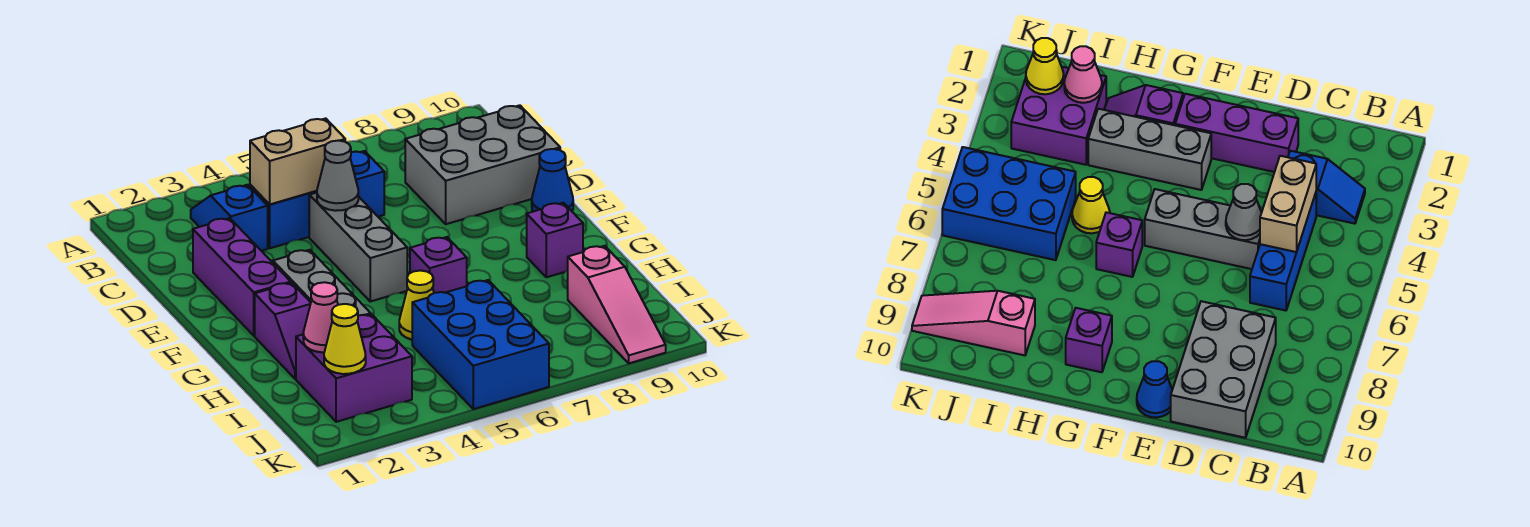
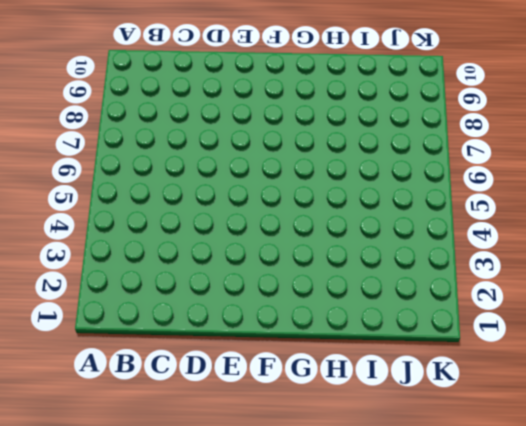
none -> blue 1x2 slope [191,185,268,251]
none -> blue 1x3 brick [250,151,384,248]
none -> grey 2x3 brick [405,105,560,224]

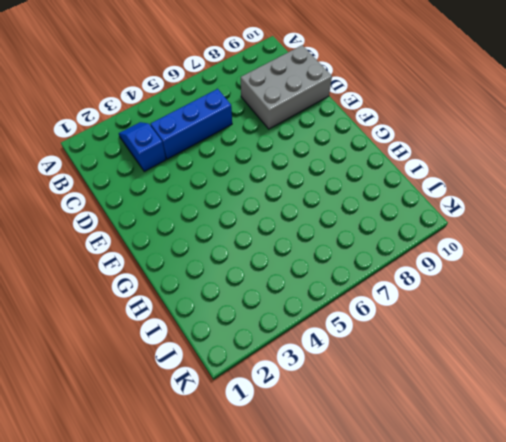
none -> purple 1x3 brick [193,218,291,336]
none -> grey 1x3 brick [309,193,407,301]
none -> blue 1x1 cone [532,149,573,212]

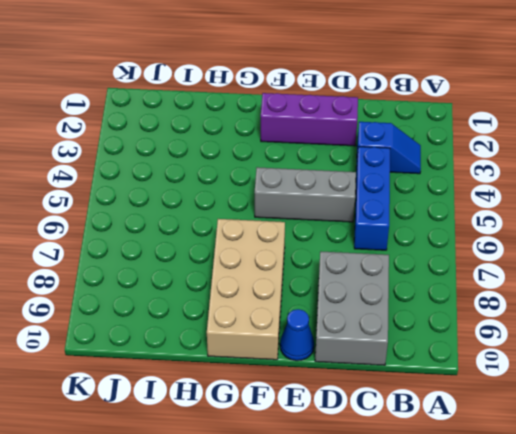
tan 2x4 brick [207,219,285,360] -> purple 1x1 brick [527,203,583,277]
none -> grey 1x3 brick [273,250,371,315]
none -> purple 1x2 slope [255,283,311,379]
none -> purple 1x1 brick [410,237,467,293]

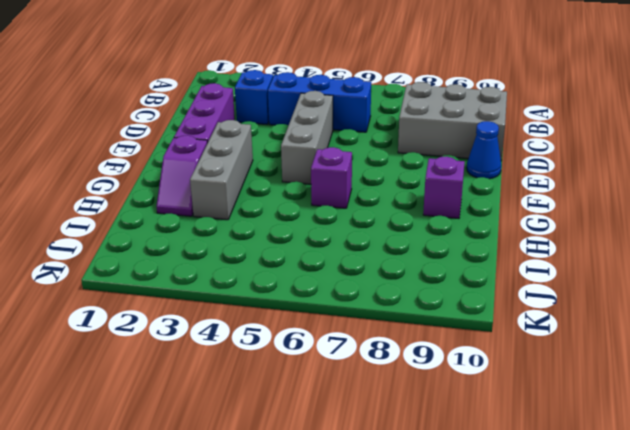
none -> yellow 1x1 cone [399,271,434,340]
none -> purple 2x2 brick [296,314,412,422]
none -> blue 2x3 brick [412,280,549,409]

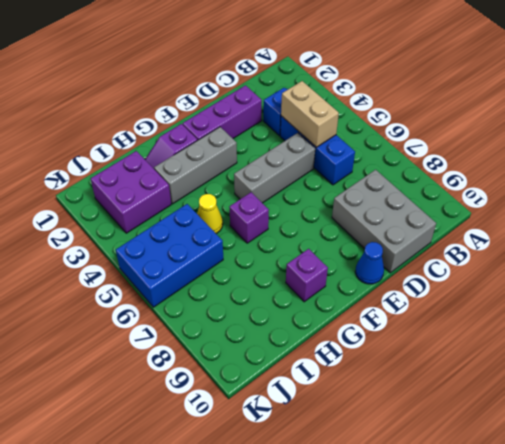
none -> pink 1x3 slope [568,246,666,363]
none -> grey 1x1 cone [317,141,358,211]
none -> pink 1x1 cone [303,282,338,352]

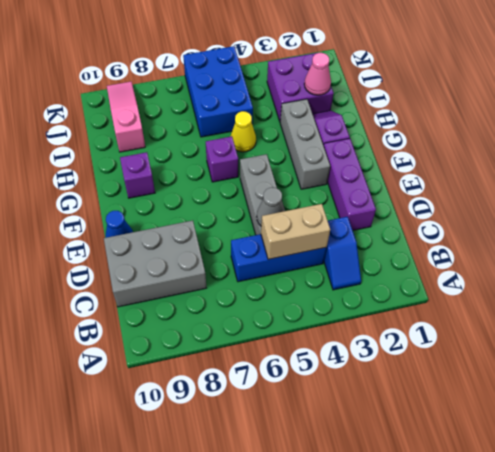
none -> yellow 1x1 cone [324,304,366,374]

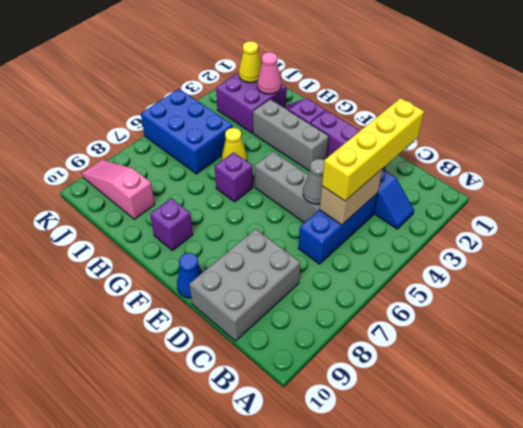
yellow 1x4 brick [322,98,424,201] -> none

